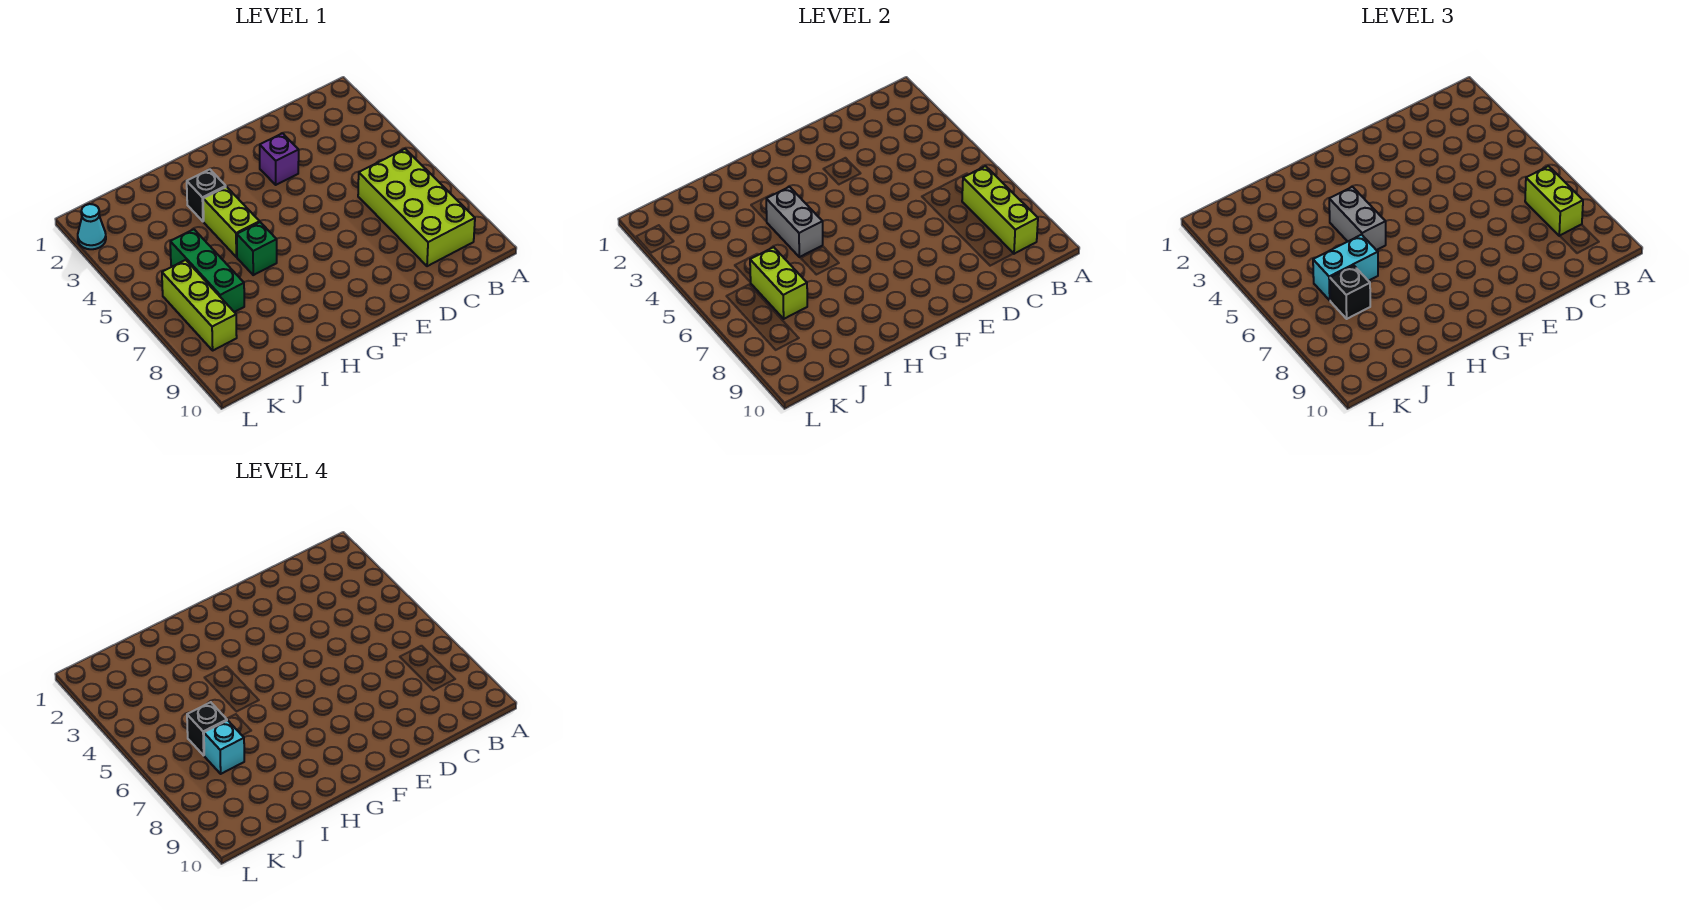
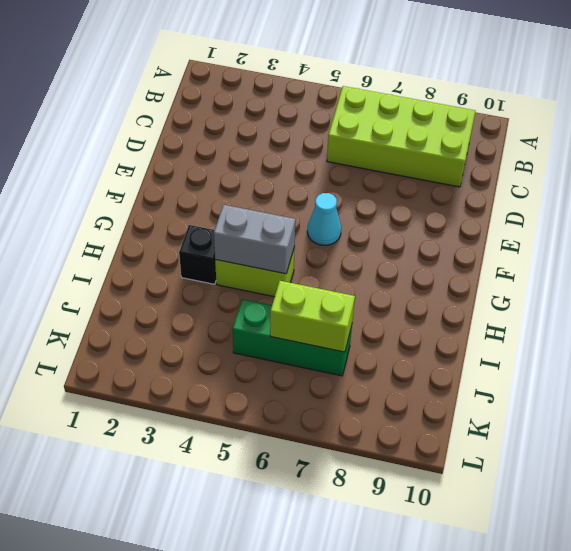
cyan 1x1 cone [307,193,341,245] -> cyan 1x1 cone moved to [78,204,106,249]
none -> purple 1x1 brick [260,133,299,185]
none -> green 1x1 brick [237,222,277,275]
none -> lime 1x3 brick [162,260,237,350]

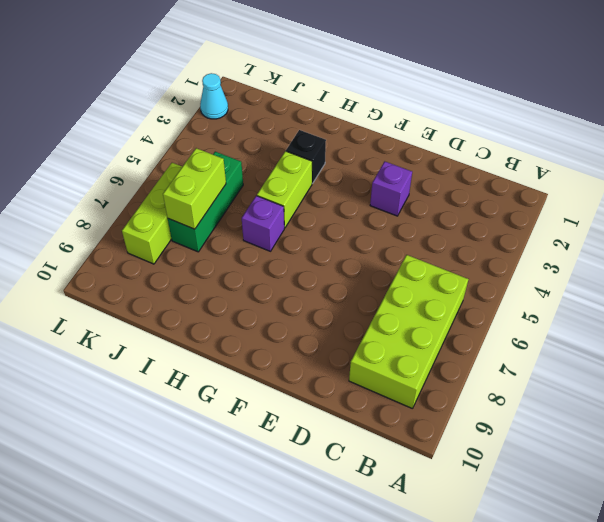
purple 1x1 brick [242,196,284,251] -> green 1x1 brick [237,222,277,275]
none -> lime 1x3 brick [962,166,1038,254]
none -> grey 1x2 brick [766,187,823,257]
none -> lime 1x2 brick [1525,166,1583,236]

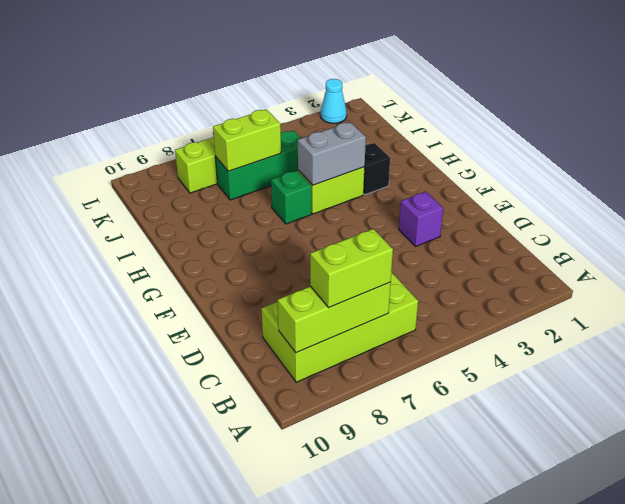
none -> grey 1x2 brick [1329,187,1386,250]
none -> cyan 1x2 brick [1313,235,1378,300]
none -> black 1x1 brick [1330,265,1370,319]

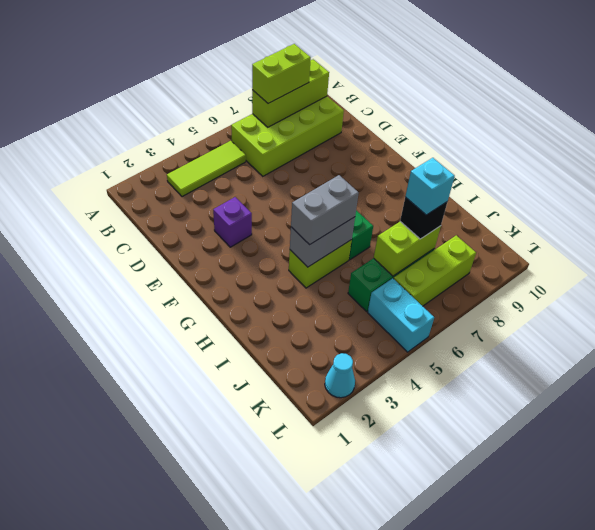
lime 1x3 tile [167,141,246,197] -> none
cyan 1x2 brick [368,278,434,352] -> cyan 1x2 brick moved to [1313,235,1378,300]
none -> black 1x1 brick [187,169,226,221]
none -> black 1x1 brick [187,702,227,755]

